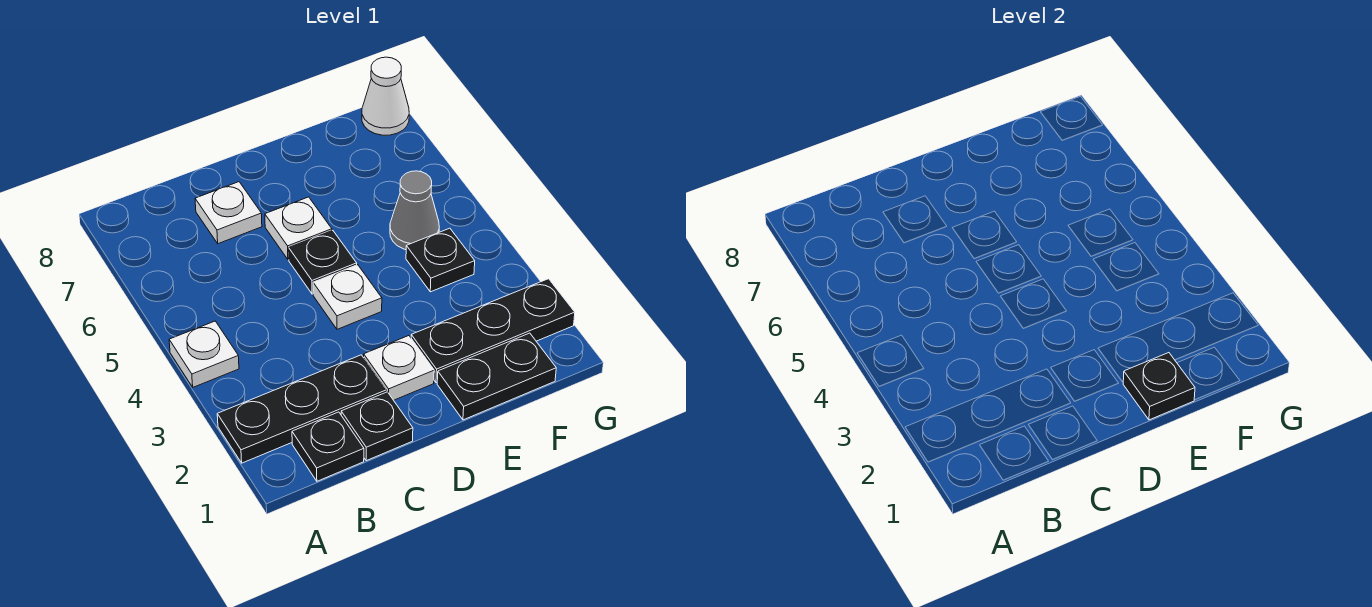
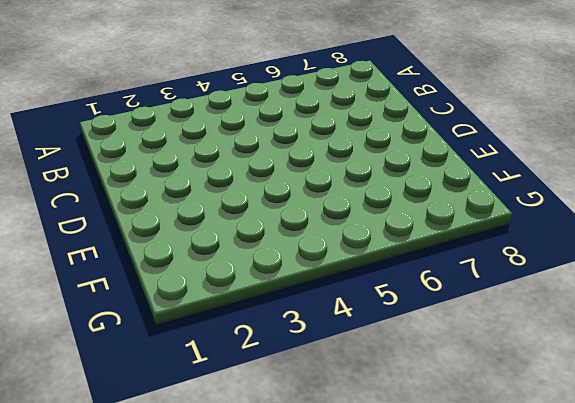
none -> black 1x3 plate [217,355,386,463]
none -> white 1x1 plate [169,321,239,387]
none -> black 1x1 plate [292,412,364,481]

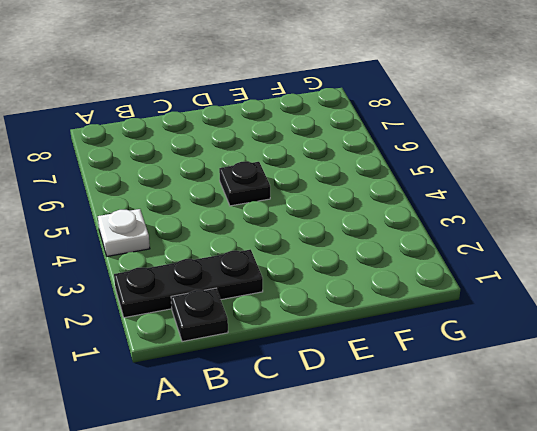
none -> black 1x1 plate [341,392,413,461]
none -> white 1x1 plate [195,182,262,244]
none -> white 1x1 plate [364,336,434,400]

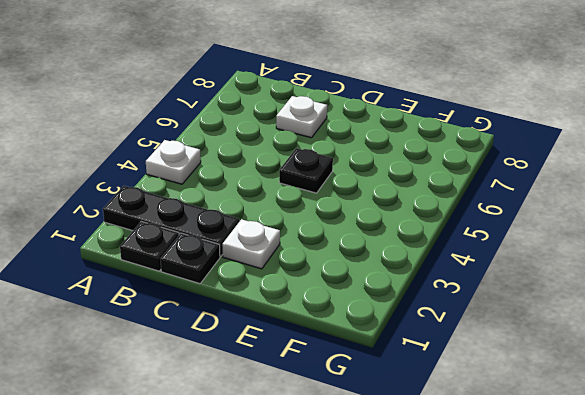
none -> white 1x1 plate [313,265,382,329]
none -> white 1x1 plate [265,197,332,260]
none -> black 1x2 plate [437,333,556,420]

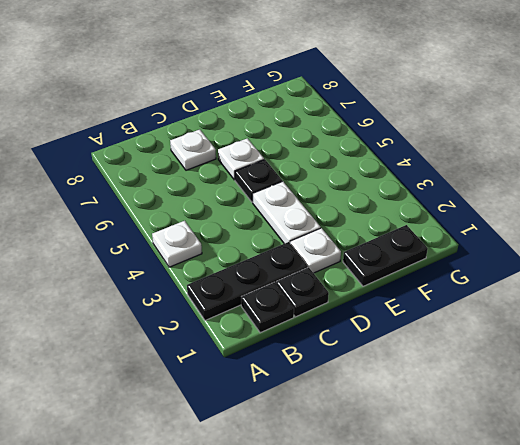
white 1x2 plate [253,181,321,244] -> white 1x1 plate [313,265,382,329]
none -> black 1x3 plate [411,279,575,383]
none -> black 1x1 plate [406,228,475,292]
none -> grey 1x1 cone [390,171,439,250]

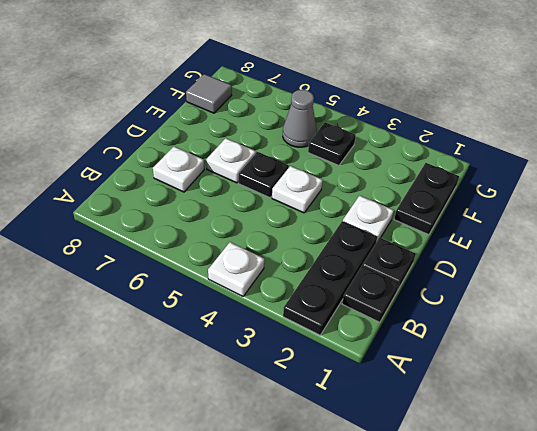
grey 1x1 tile [186,74,232,113] -> none
none -> black 1x3 plate [411,279,575,383]
none -> white 1x1 cone [362,57,409,135]
none -> black 1x1 plate [1123,353,1195,420]

